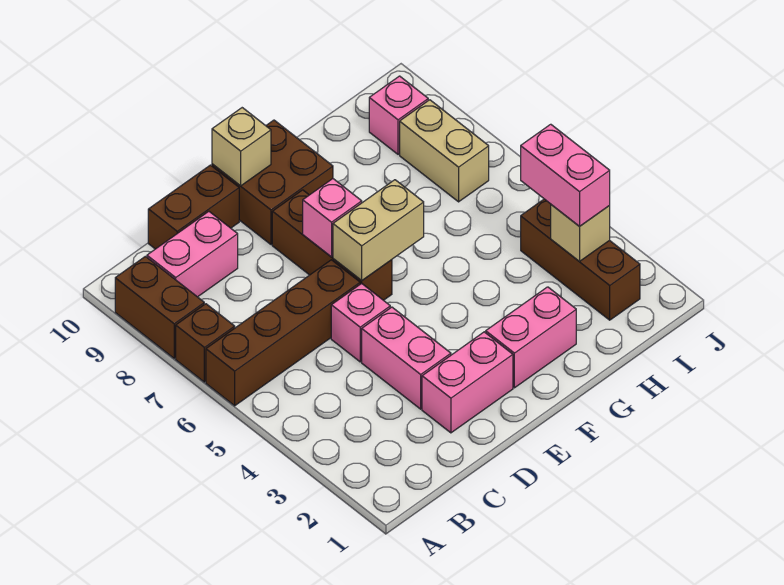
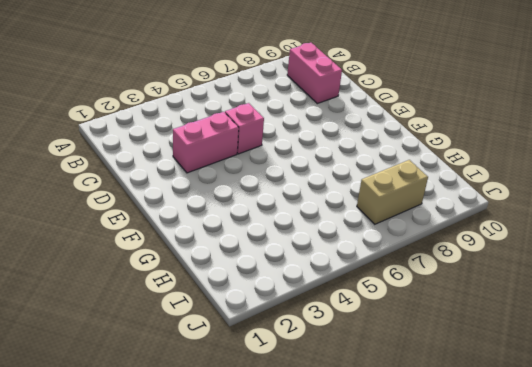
none -> brown 1x4 brick [206,260,360,406]
none -> brown 1x1 brick [176,304,235,382]
none -> brown 1x2 brick [115,256,204,358]

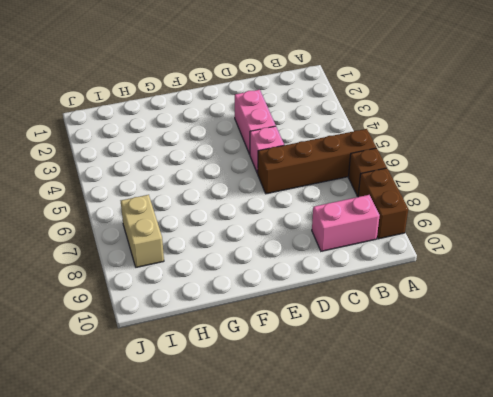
none -> brown 1x2 brick [148,165,239,249]
none -> pink 1x2 brick [422,332,513,433]
none -> brown 1x3 brick [272,190,392,300]

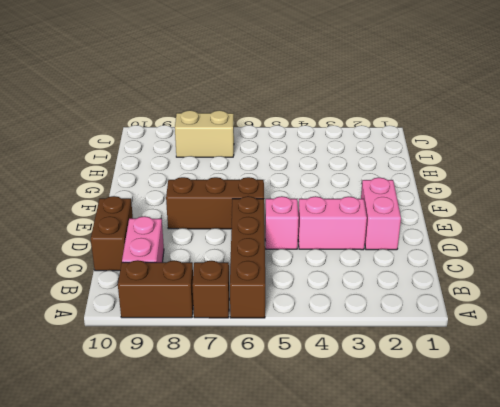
none -> brown 2x2 brick [212,120,333,245]
none -> pink 1x2 brick [486,287,576,388]
none -> brown 1x3 brick [521,199,640,320]

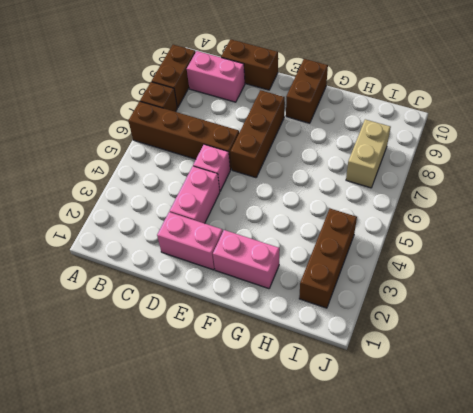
brown 1x2 brick [286,59,328,123] -> brown 2x2 brick [212,120,333,245]
none -> pink 1x1 brick [369,76,428,154]
none -> tan 1x2 brick [333,180,424,281]
none -> pink 1x1 brick [303,179,362,257]

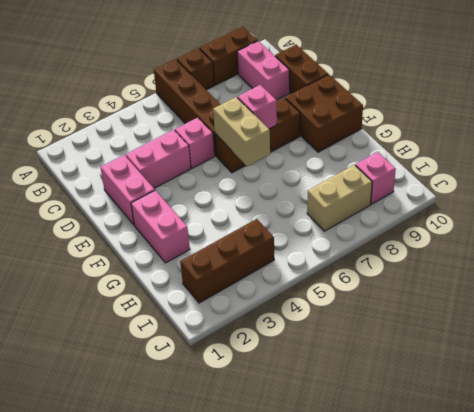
none -> tan 1x1 brick [212,108,271,186]
none -> tan 1x1 brick [551,205,610,261]
none -> pink 1x2 brick [521,124,610,227]

